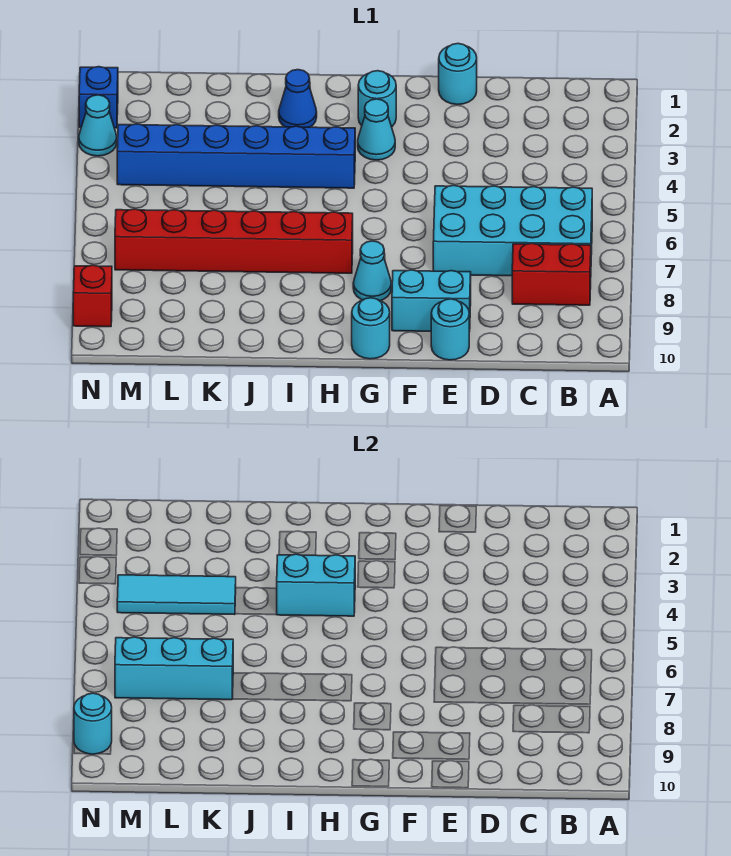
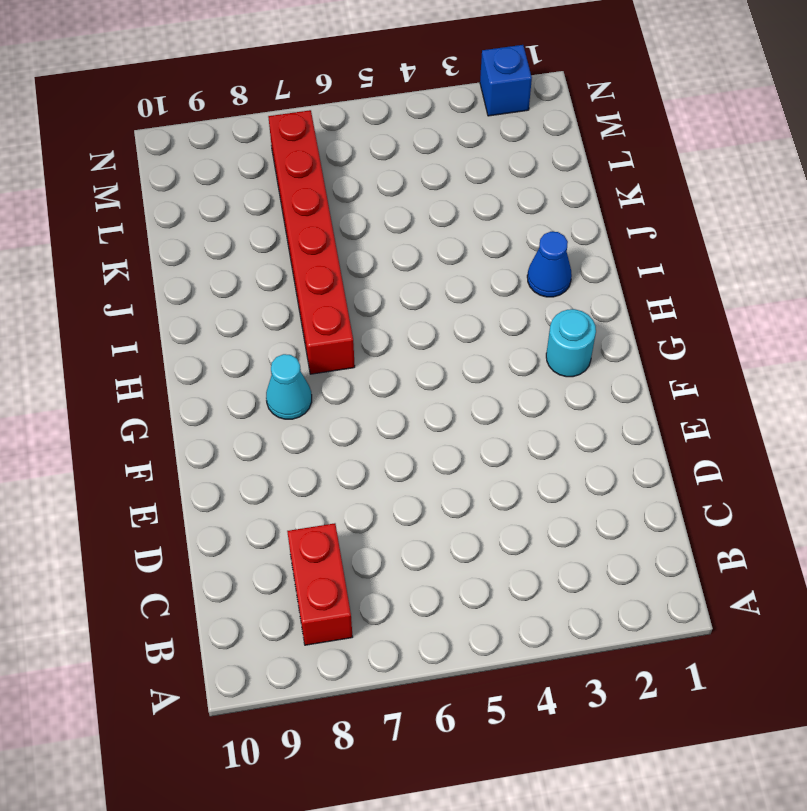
none -> cyan 2x4 brick [433,185,592,276]
none -> cyan 1x1 round brick [439,44,477,105]
none -> cyan 1x2 brick [392,270,471,332]

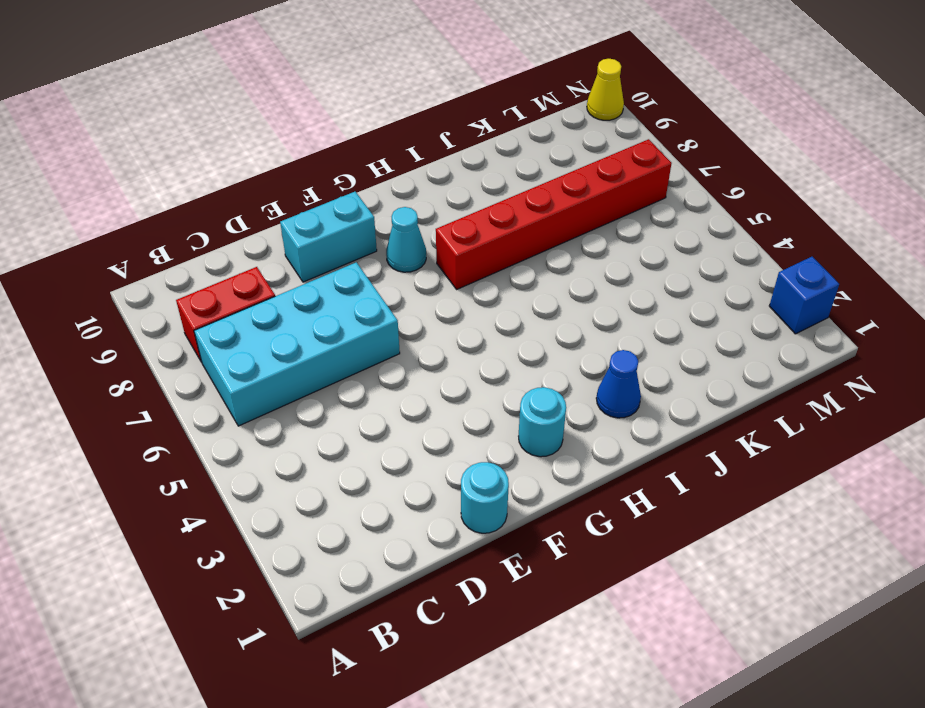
yellow 1x1 cone [587,59,624,120] -> none
none -> cyan 1x1 round brick [431,299,469,360]
none -> cyan 1x1 cone [358,99,395,160]
none -> cyan 1x1 round brick [352,298,390,359]

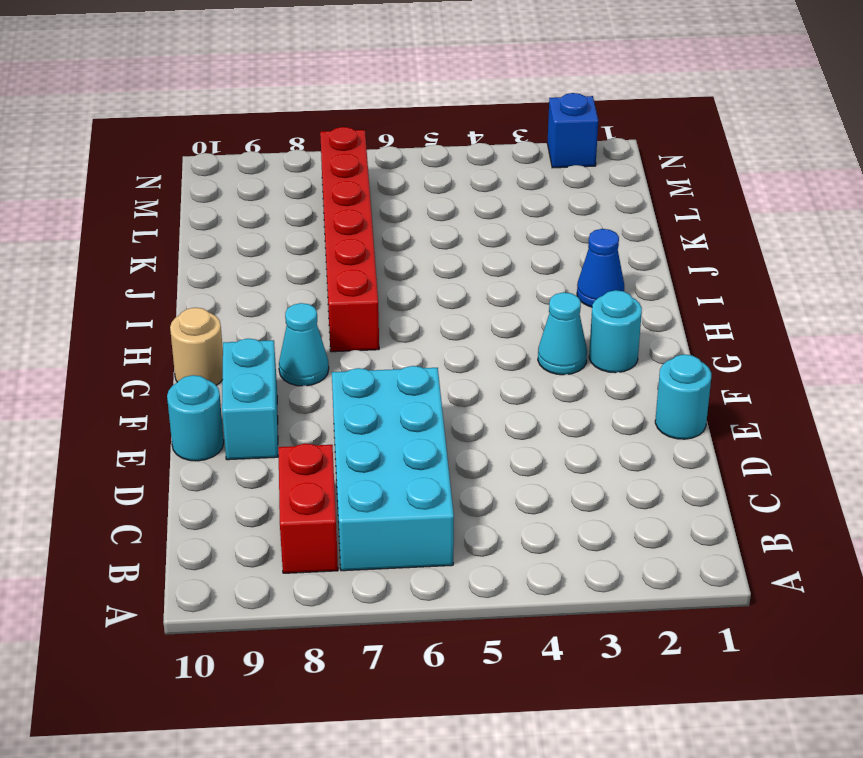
tan 1x1 round brick [170,308,223,385] -> cyan 1x1 round brick [352,298,390,359]
none -> blue 1x6 brick [117,124,355,188]
none -> cyan 1x1 cone [79,95,117,156]
none -> red 1x1 brick [73,265,112,327]

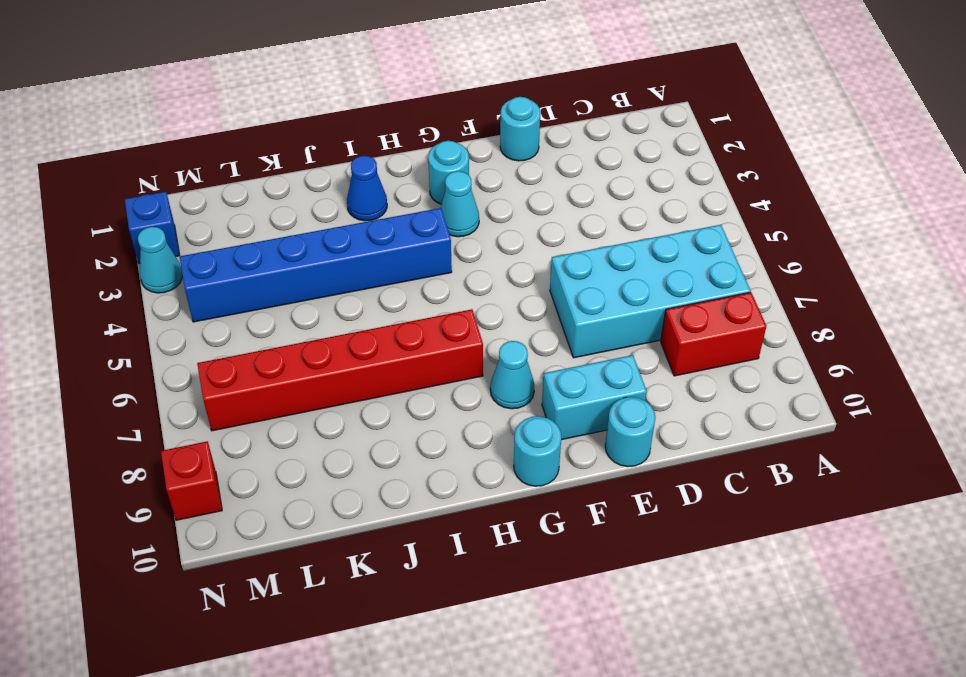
none -> cyan 1x2 brick [276,554,355,616]
none -> cyan 1x3 tile [117,575,236,615]
none -> cyan 1x3 brick [115,637,233,700]

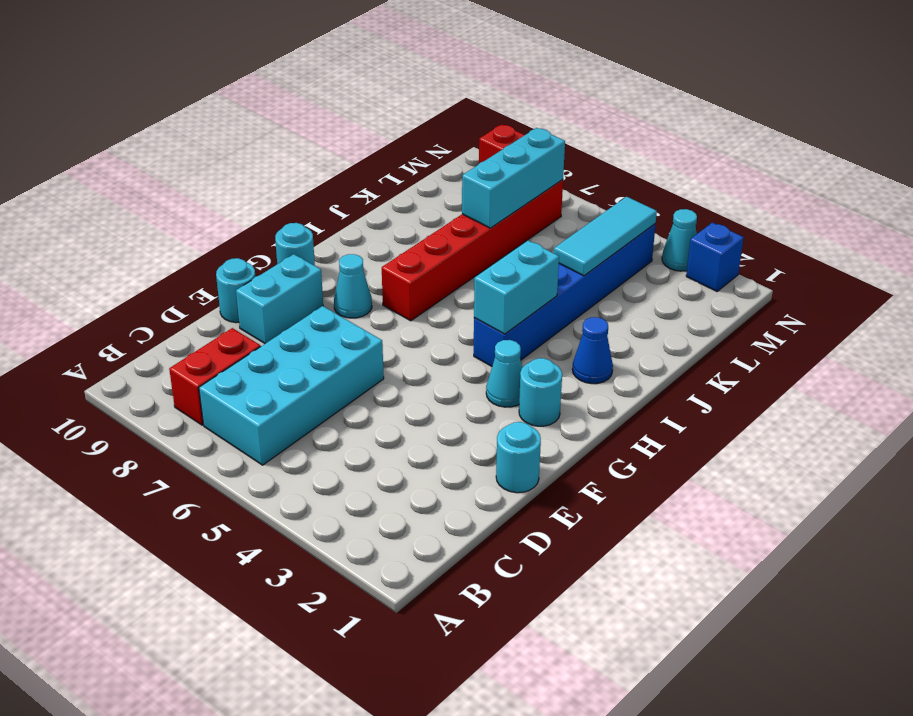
none -> cyan 1x1 round brick [74,693,112,754]

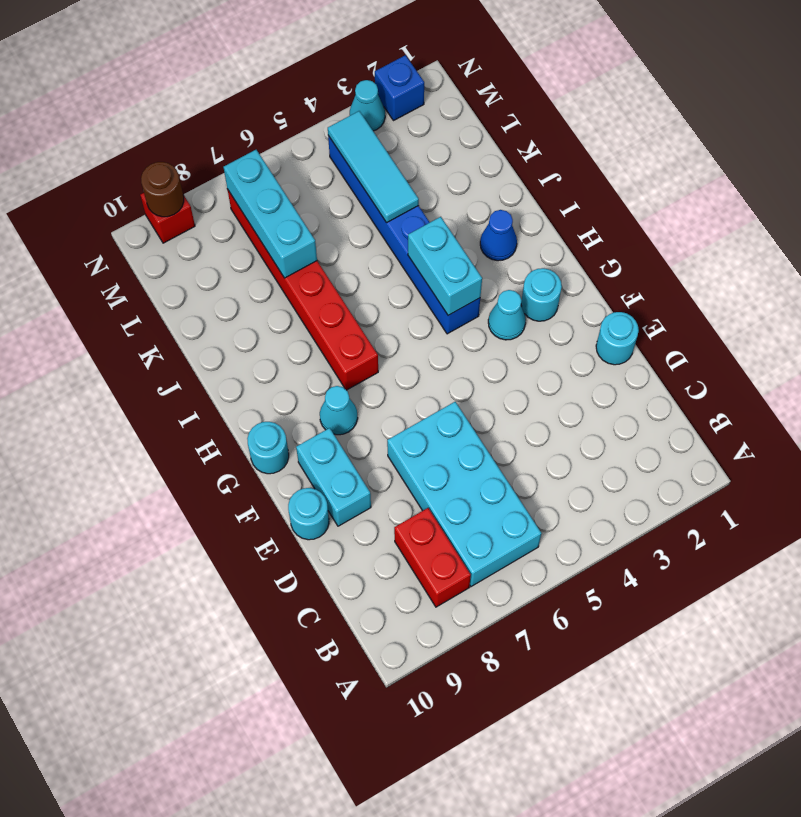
brown 1x1 round brick [141,162,184,217] -> cyan 1x1 round brick [74,693,112,754]

